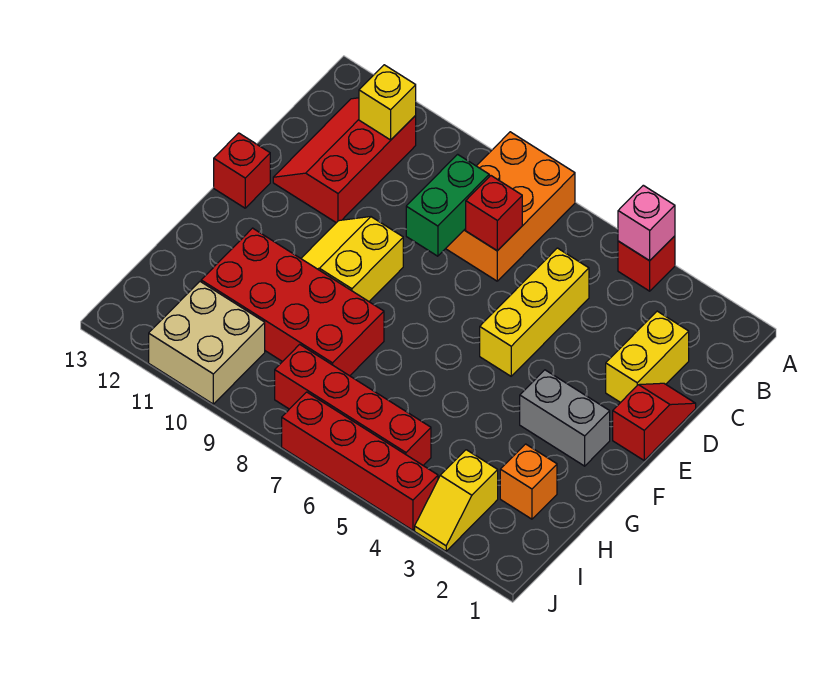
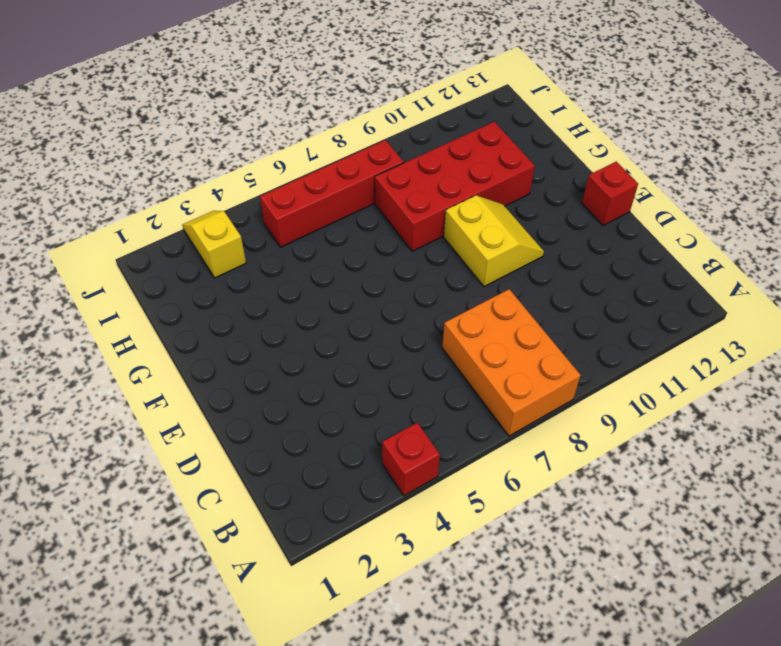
none -> red 2x3 slope [273,98,416,223]
none -> yellow 1x2 brick [606,311,689,403]
none -> yellow 1x3 brick [480,248,589,376]

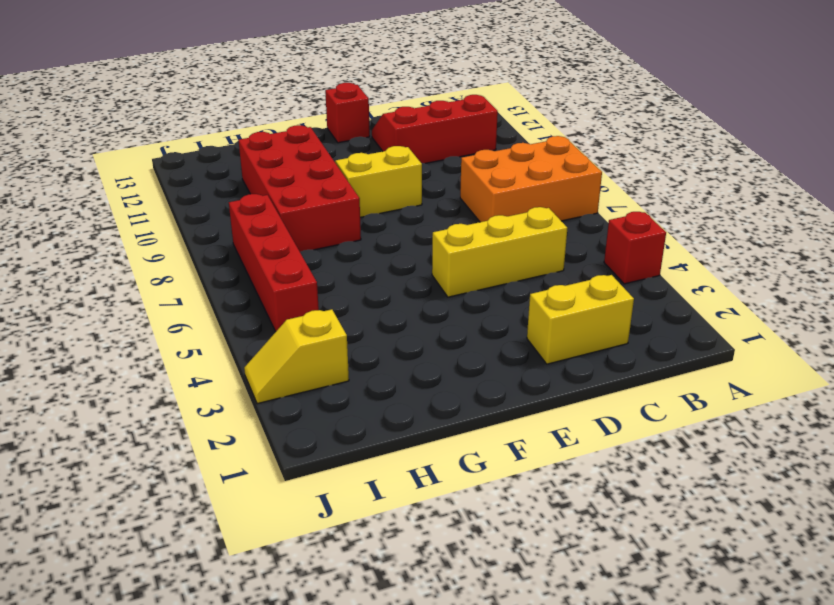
none -> red 1x2 slope [613,383,696,460]
none -> grey 1x2 brick [520,370,610,466]
none -> orange 1x1 brick [500,444,557,519]

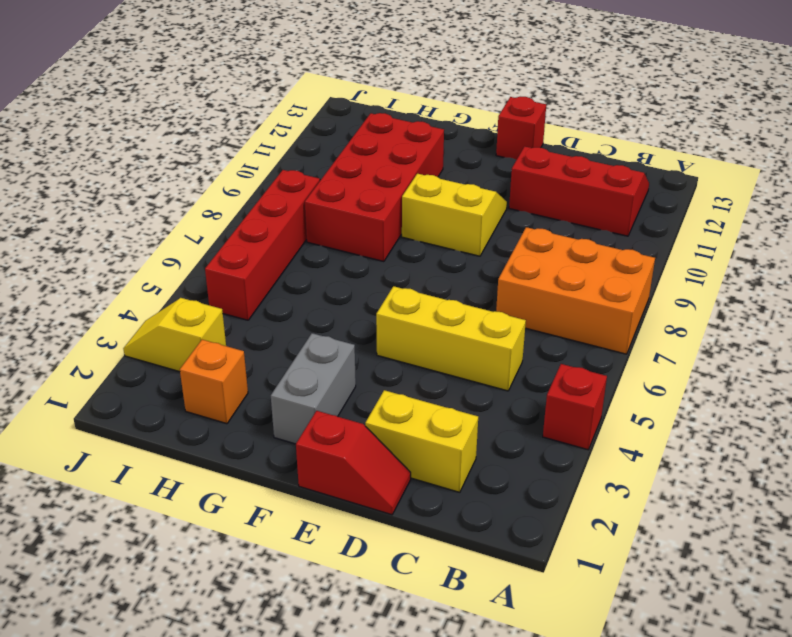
none -> tan 2x2 brick [149,282,265,404]
none -> red 1x4 brick [282,392,438,530]
none -> pink 1x1 brick [618,185,675,261]

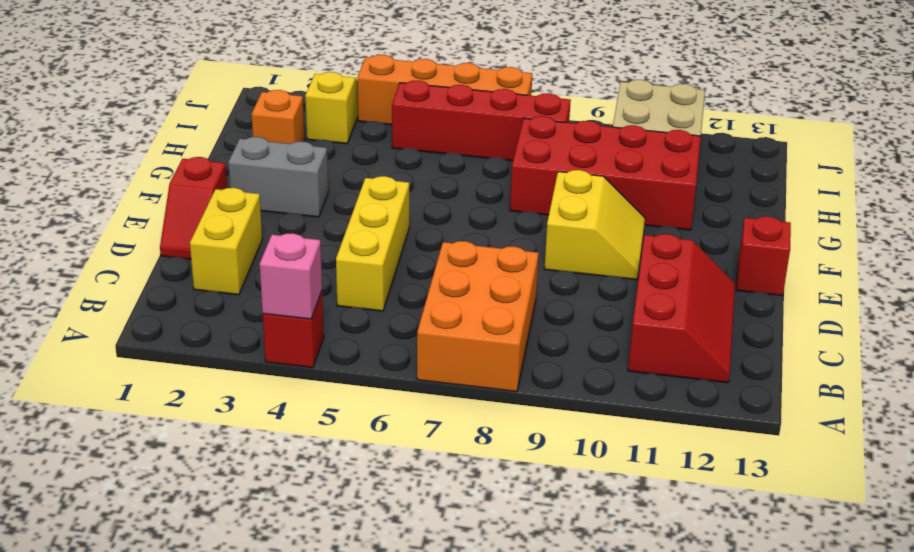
orange 1x4 brick [357,55,532,125] -> red 1x4 brick [282,392,438,530]
none -> yellow 1x1 brick [359,65,416,140]
none -> red 1x1 brick [466,176,522,251]
none -> green 1x2 brick [406,154,489,256]

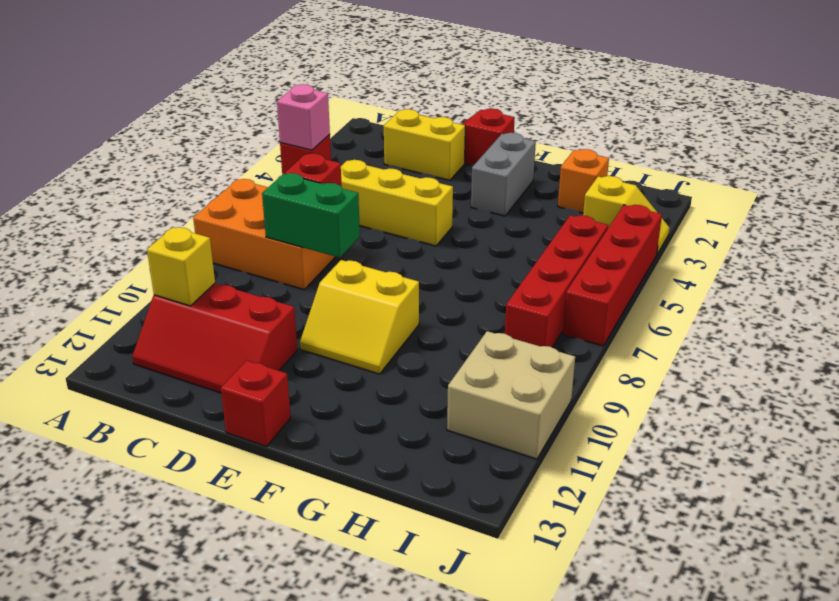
none -> red 2x4 brick [201,228,384,376]

